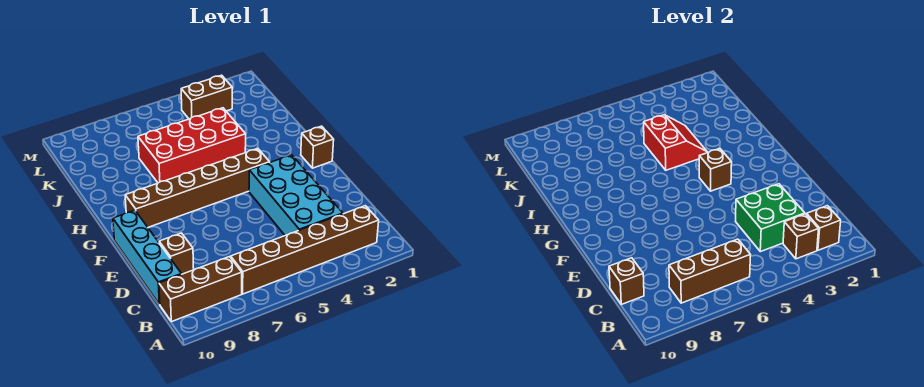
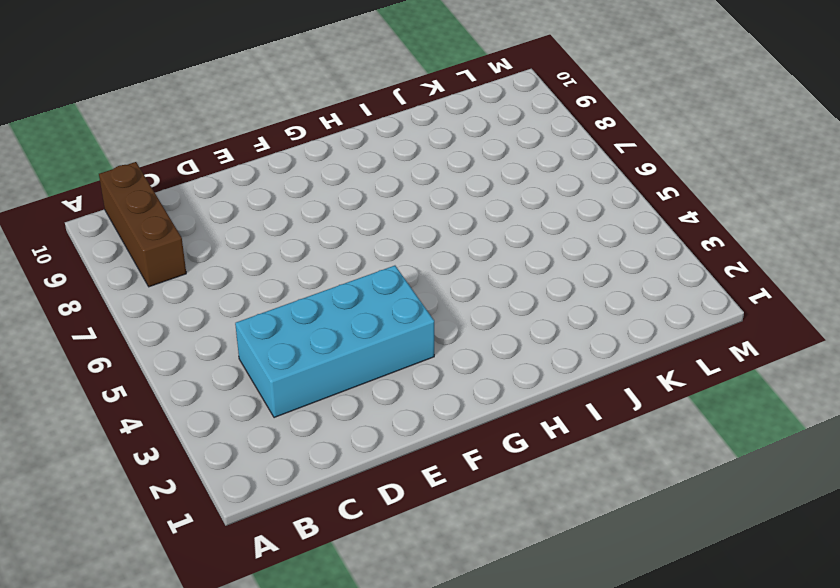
none -> brown 1x6 brick [231,206,379,294]
none -> cyan 1x4 brick [113,210,181,304]
none -> brown 1x1 brick [159,233,194,274]

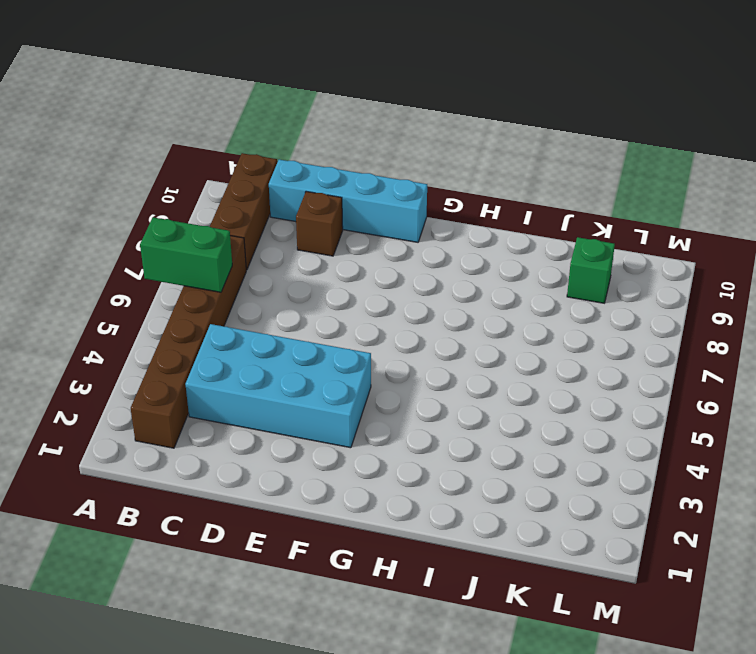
green 1x2 brick [140,217,232,292] -> brown 1x3 brick [669,239,750,303]
green 1x1 brick [567,237,615,303] -> none
none -> brown 1x1 brick [301,126,334,168]
none -> brown 1x6 brick [125,149,270,227]
none -> red 2x4 brick [138,108,246,183]

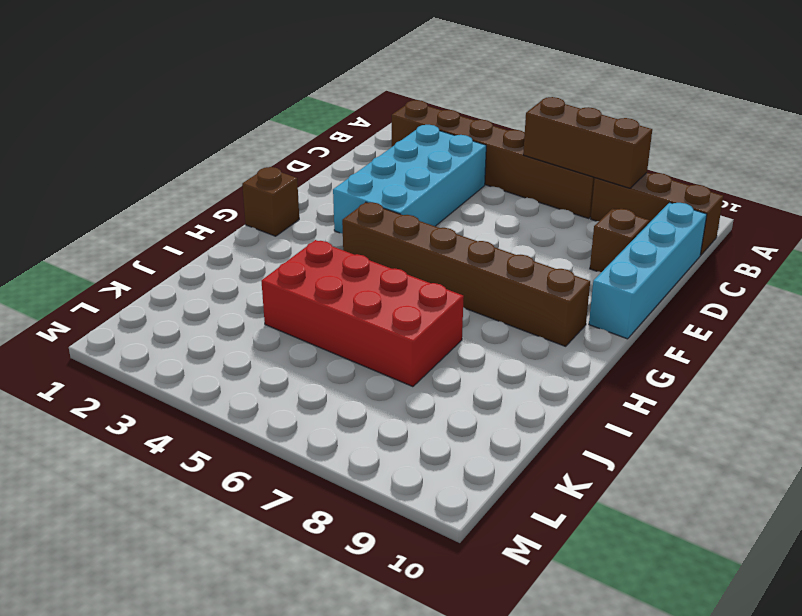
none -> brown 1x2 brick [181,75,232,119]
none -> brown 1x1 brick [807,206,841,250]
none -> brown 1x1 brick [783,214,819,259]

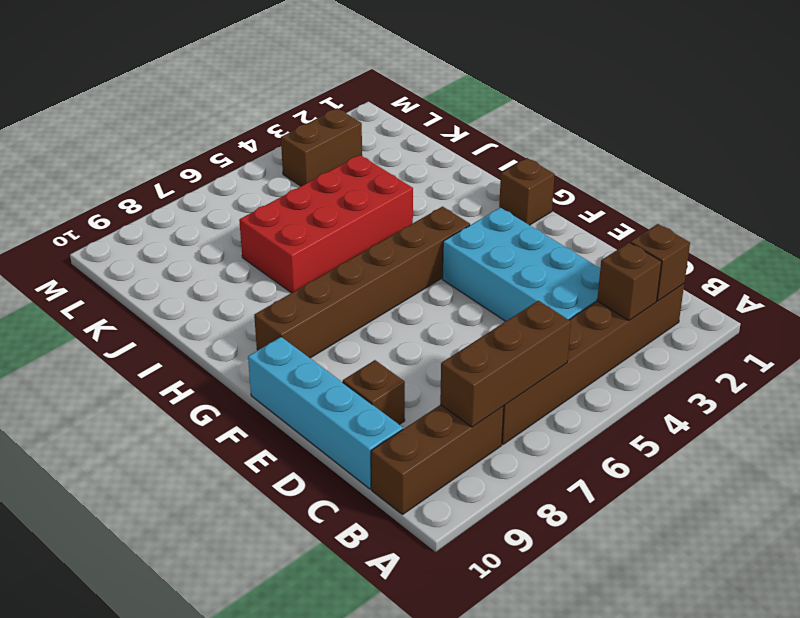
none -> green 2x2 brick [736,184,805,252]
none -> brown 1x1 brick [609,258,644,304]
none -> brown 1x1 brick [699,149,732,191]

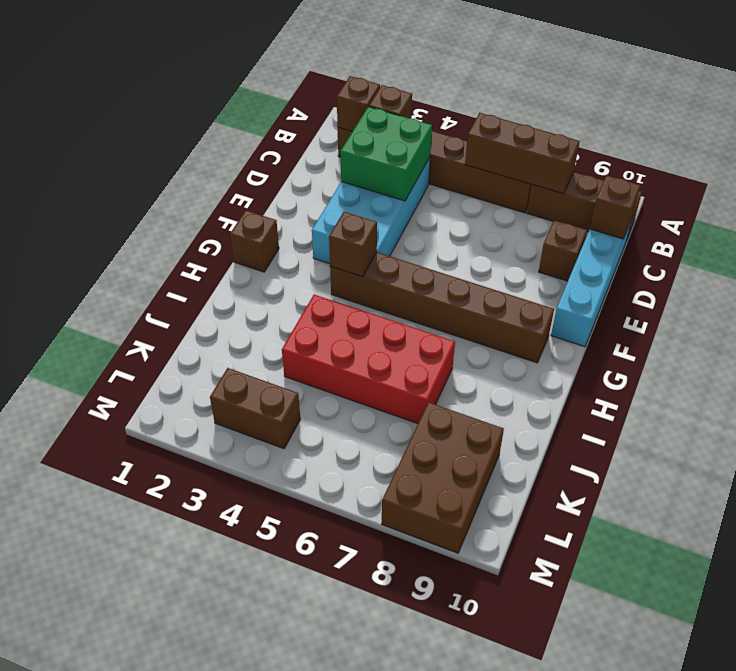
brown 2x3 brick [382,402,504,553] -> none
none -> red 2x2 slope [644,115,707,170]

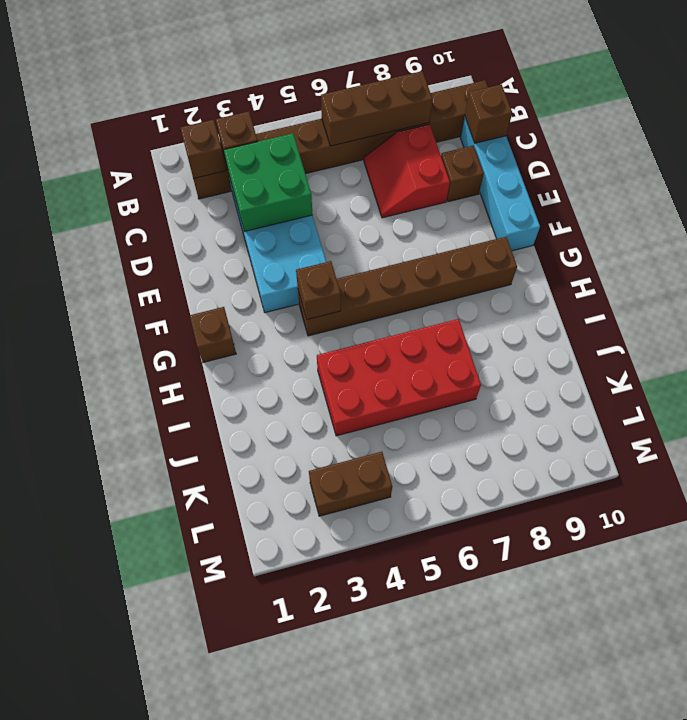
red 2x2 slope [364,124,450,218] -> red 2x2 slope moved to [644,115,707,170]

